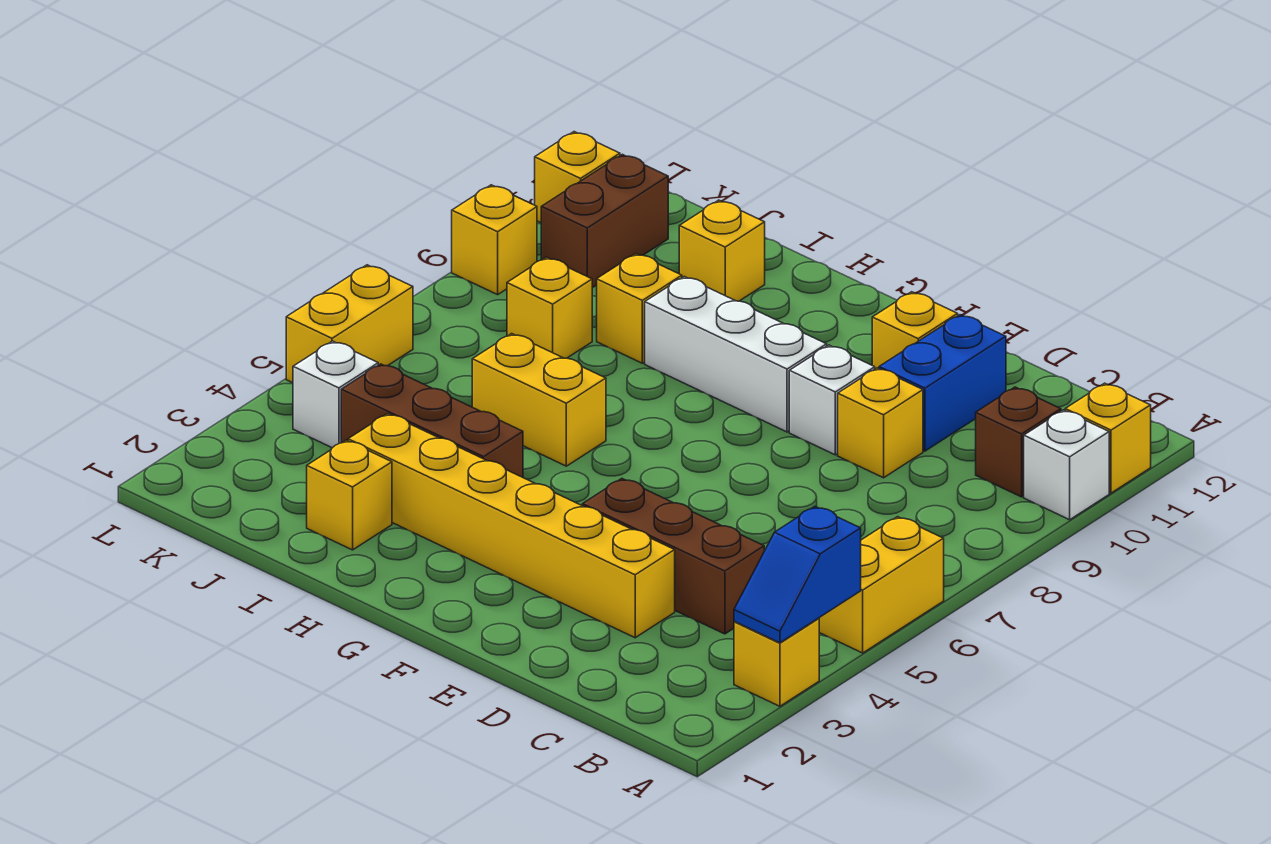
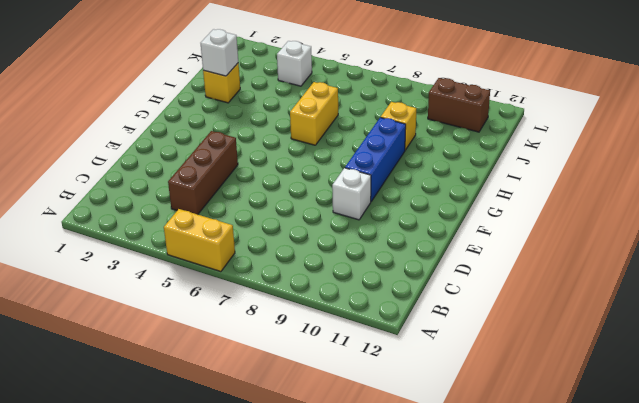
blue 1x3 brick [345,117,406,201] -> white 1x3 brick [645,276,827,432]
white 1x1 brick [201,29,238,76] -> white 1x1 brick moved to [1024,410,1109,520]
none -> yellow 1x1 brick [734,618,819,706]
none -> yellow 1x1 brick [1065,383,1151,493]
none -> brown 1x1 brick [976,387,1061,497]

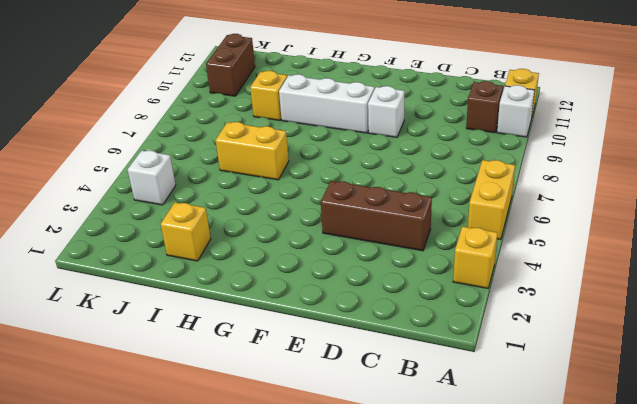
none -> yellow 1x6 brick [348,414,675,638]
none -> yellow 1x1 brick [838,368,923,478]
none -> blue 1x2 brick [879,315,1006,451]

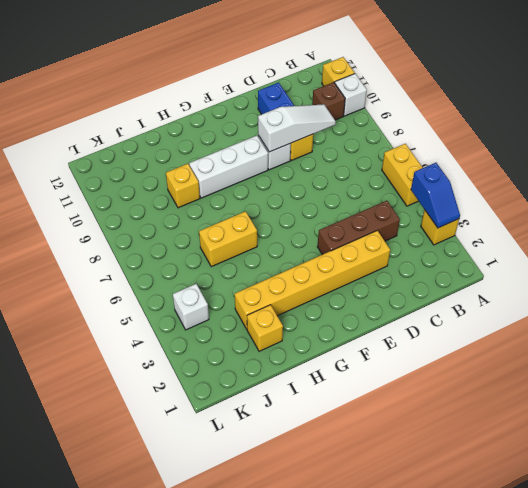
white 1x3 slope [258,104,336,152] -> none
none -> yellow 1x1 brick [872,292,958,369]
none -> brown 1x3 brick [341,364,523,477]
none -> yellow 1x1 brick [679,200,765,301]

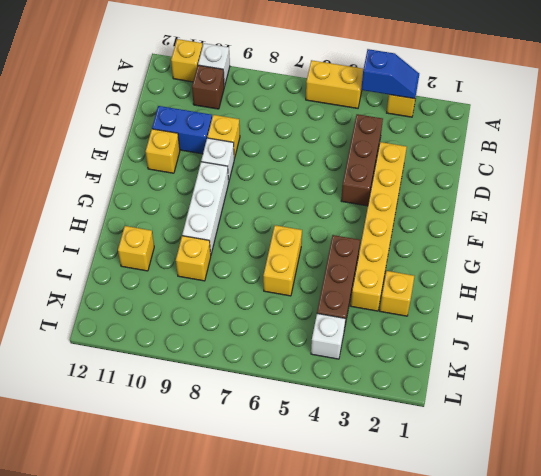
none -> yellow 1x1 brick [507,257,592,358]
none -> brown 1x2 brick [541,154,668,288]
none -> yellow 1x2 brick [286,265,413,383]

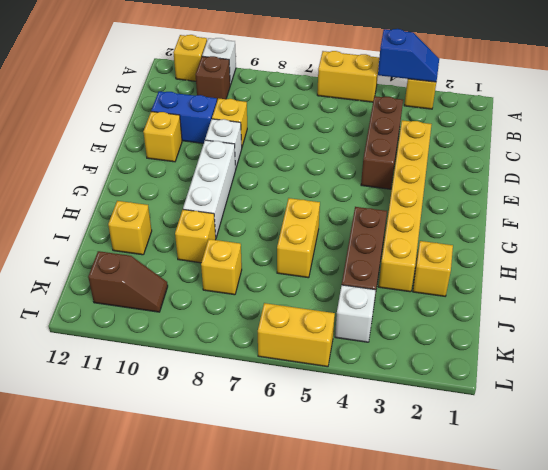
brown 1x2 slope [88,251,168,312] -> brown 1x2 brick [541,154,668,288]
none -> yellow 1x1 brick [452,185,537,295]
none -> yellow 1x1 brick [535,132,620,223]

